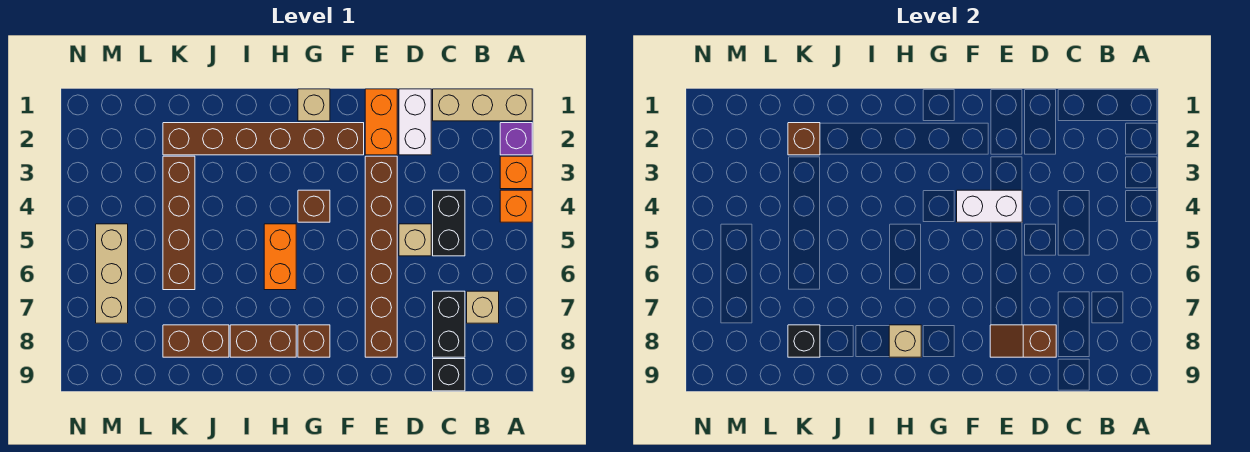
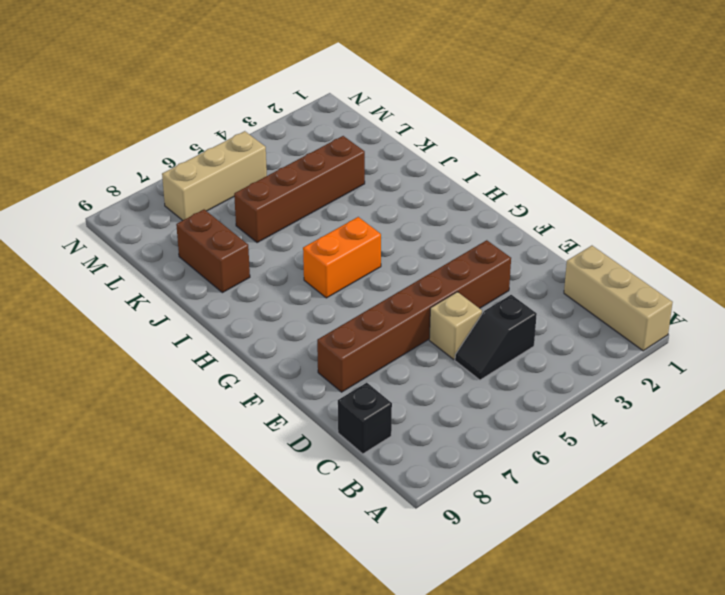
black 1x2 slope [455,295,537,380] -> black 1x2 brick [433,190,465,256]
none -> purple 1x1 brick [500,123,532,155]
none -> orange 1x1 brick [500,156,532,189]
none -> orange 1x1 brick [500,190,532,222]

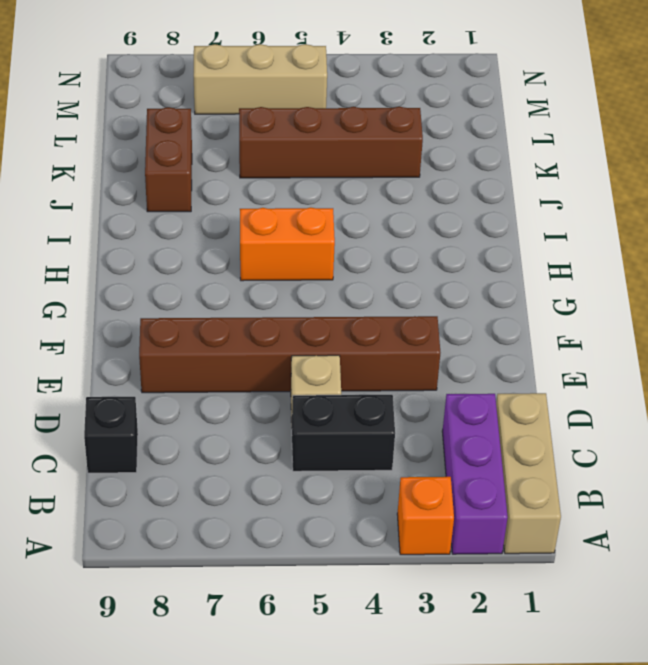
purple 1x3 brick [442,394,508,554] -> purple 1x1 brick [500,123,532,155]
none -> orange 1x1 brick [500,190,532,222]
none -> tan 1x1 brick [467,291,499,323]
none -> black 1x2 brick [433,291,465,357]

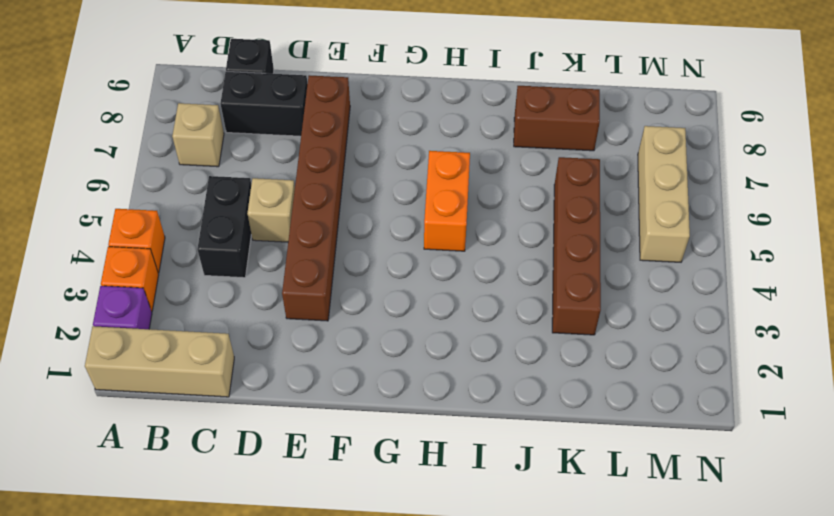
black 1x2 brick [221,71,308,136] -> black 1x2 brick turned to [433,291,465,357]
none -> white 1x2 brick [399,89,431,155]
none -> orange 1x2 brick [365,89,397,155]
none -> brown 1x6 brick [163,123,364,155]

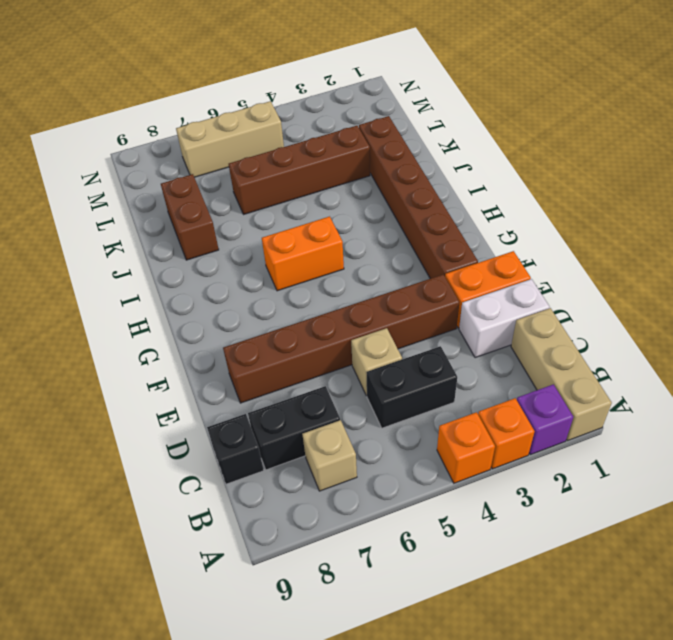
none -> tan 1x1 brick [298,89,330,121]
none -> brown 1x1 brick [298,190,330,222]
none -> brown 1x1 brick [298,325,330,357]

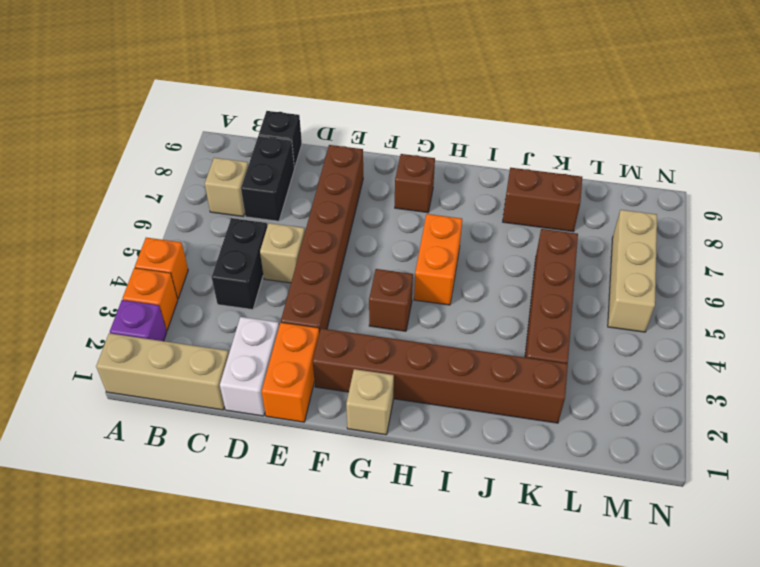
none -> brown 1x2 brick [230,325,296,357]
none -> brown 1x2 slope [990,325,1056,357]
none -> white 1x2 brick [957,190,1022,222]

